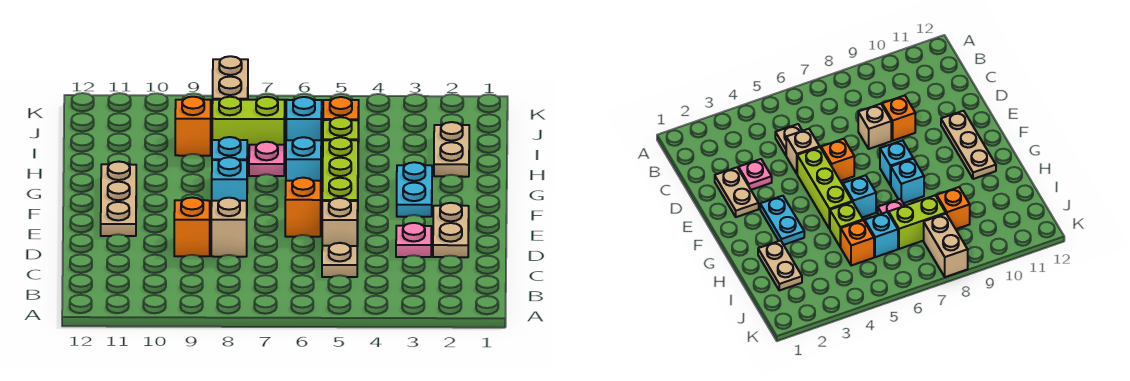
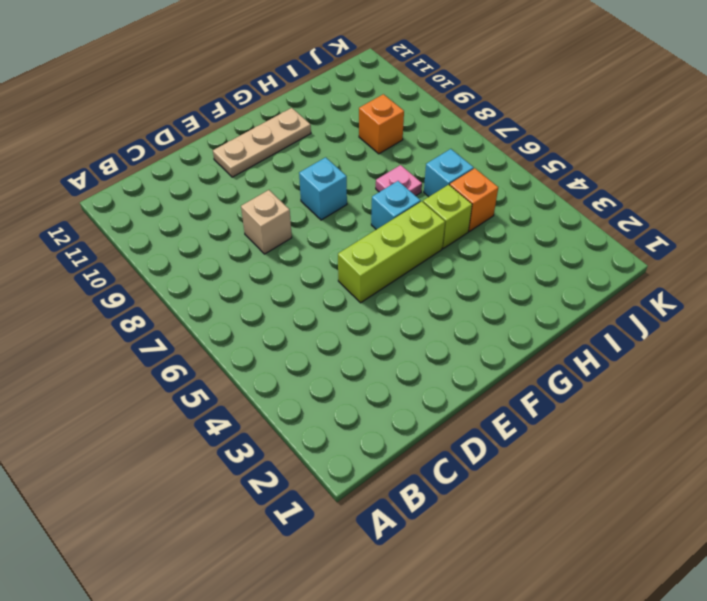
none -> tan 1x1 plate [322,243,357,277]
none -> tan 1x2 plate [433,203,469,257]
none -> pink 1x1 plate [396,223,431,257]

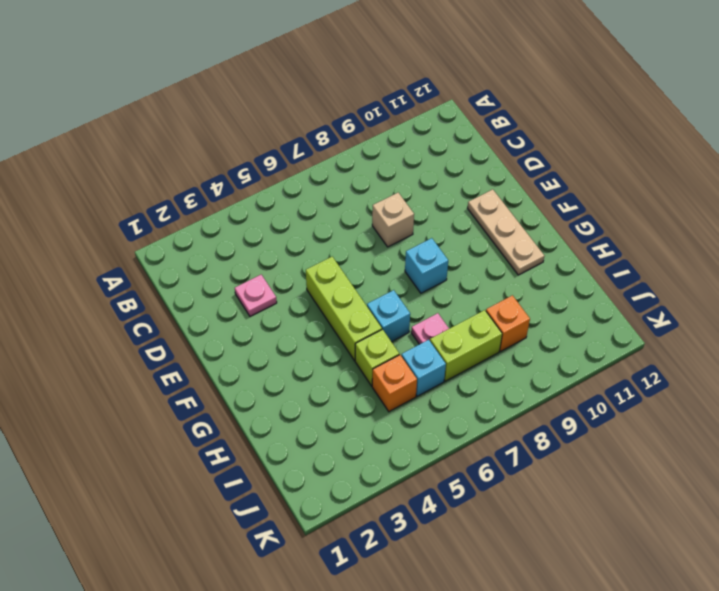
none -> tan 1x1 plate [322,243,357,277]
none -> tan 1x2 plate [433,203,469,257]
none -> tan 1x1 brick [322,198,358,246]

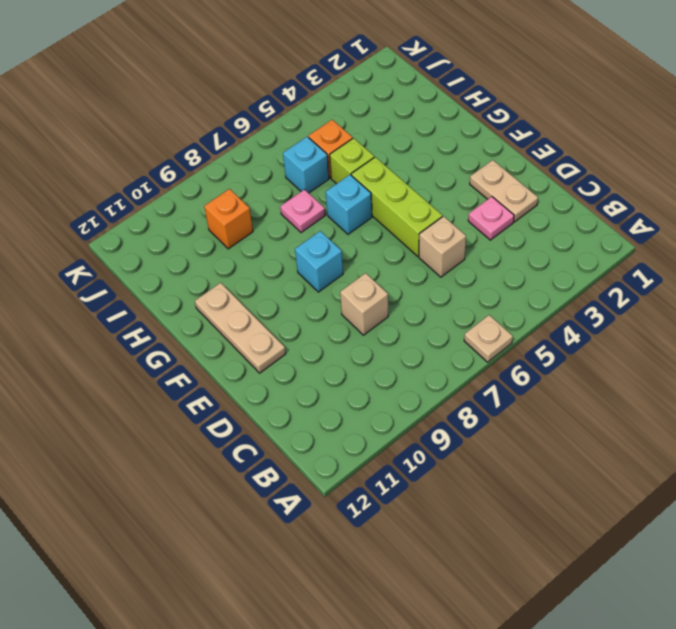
tan 1x1 plate [464,315,513,362] -> tan 1x1 plate moved to [322,243,357,277]
none -> orange 1x1 brick [174,197,210,256]
none -> orange 1x1 brick [285,178,321,237]
none -> cyan 1x2 plate [397,162,432,217]

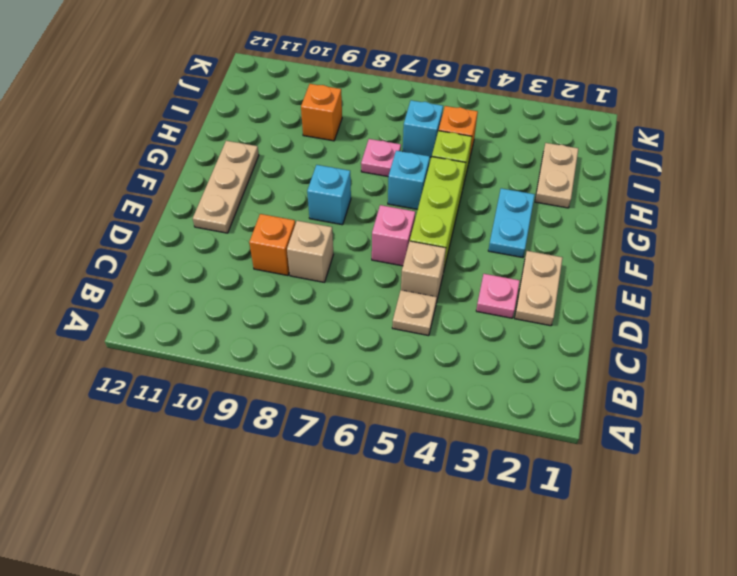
pink 1x1 brick [372,205,415,266] -> orange 1x1 brick [285,178,321,237]
none -> cyan 1x1 brick [212,137,247,160]
none -> lime 1x2 brick [212,97,285,156]
none -> tan 1x2 brick [213,56,248,100]

